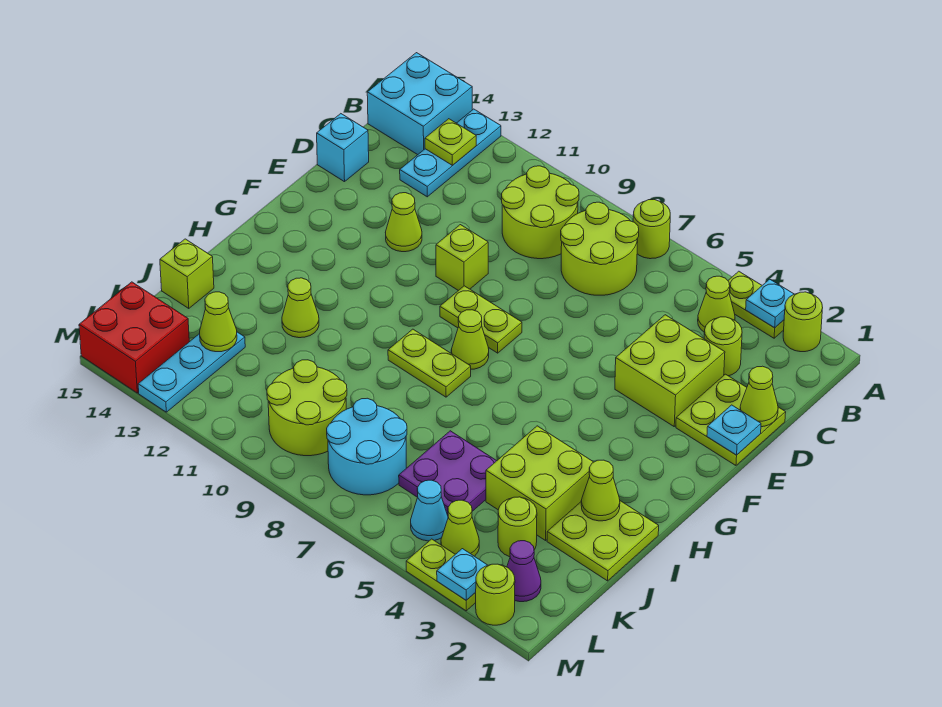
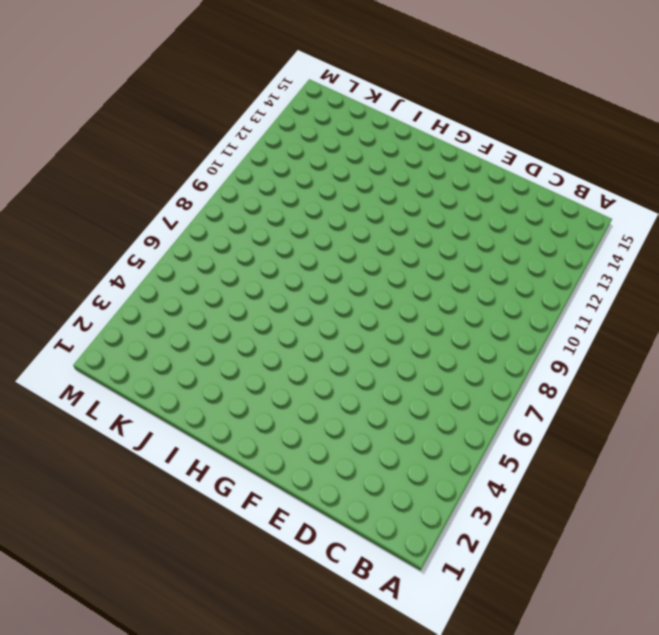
none -> lime 1x1 round brick [783,292,823,352]
none -> lime 1x2 plate [728,271,784,338]
none -> lime 1x1 round brick [633,200,670,259]
none -> cyan 1x3 plate [400,109,501,197]

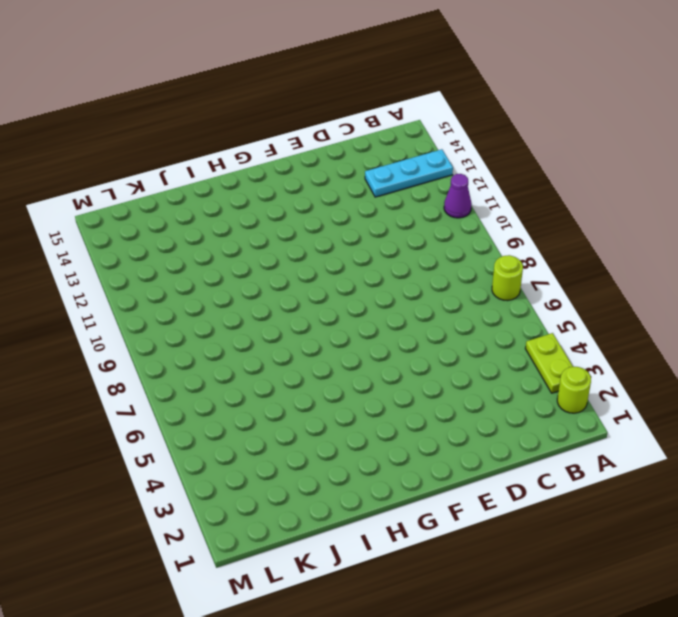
purple 1x1 cone [444,174,472,218] -> purple 1x1 cone moved to [507,541,541,602]
none -> cyan 2x2 brick [367,53,472,155]
none -> lime 1x1 cone [698,276,735,332]
none -> lime 2x2 round brick [561,202,639,295]
none -> lime 2x2 round brick [501,166,579,259]

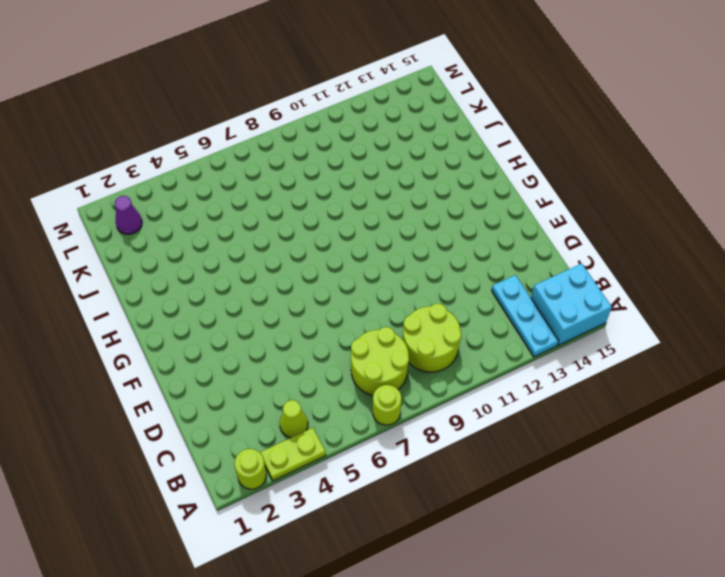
none -> lime 1x1 round brick [704,317,742,376]
none -> lime 2x2 plate [676,374,786,465]
none -> lime 2x2 brick [615,315,725,426]
none -> cyan 1x1 brick [317,114,369,182]

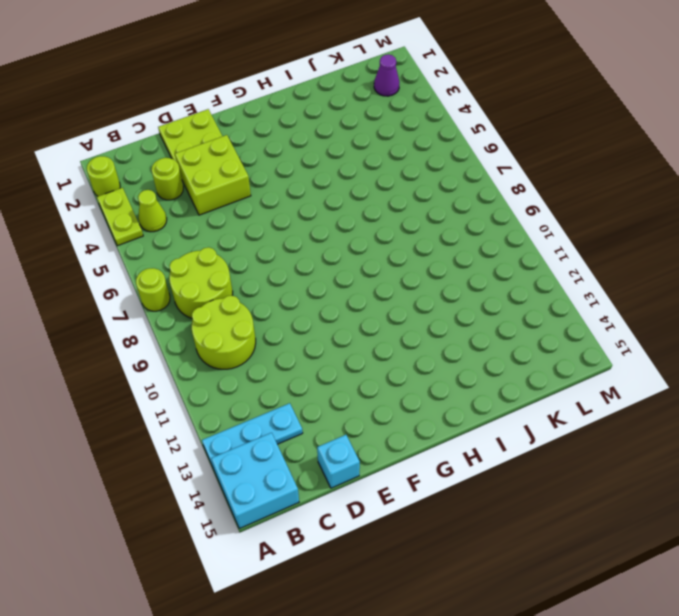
none -> lime 1x1 brick [436,225,488,291]
none -> lime 1x1 cone [386,193,422,252]
none -> lime 1x2 plate [440,286,522,353]
none -> lime 1x1 cone [451,310,489,369]

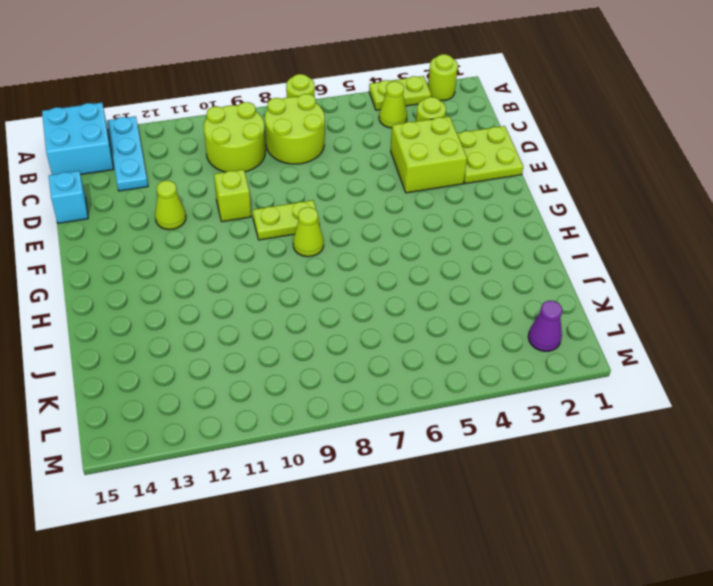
none -> lime 1x2 plate [388,329,471,397]
none -> lime 2x2 plate [547,501,659,581]
none -> lime 2x2 brick [486,426,593,540]
none -> lime 1x1 cone [282,278,319,338]

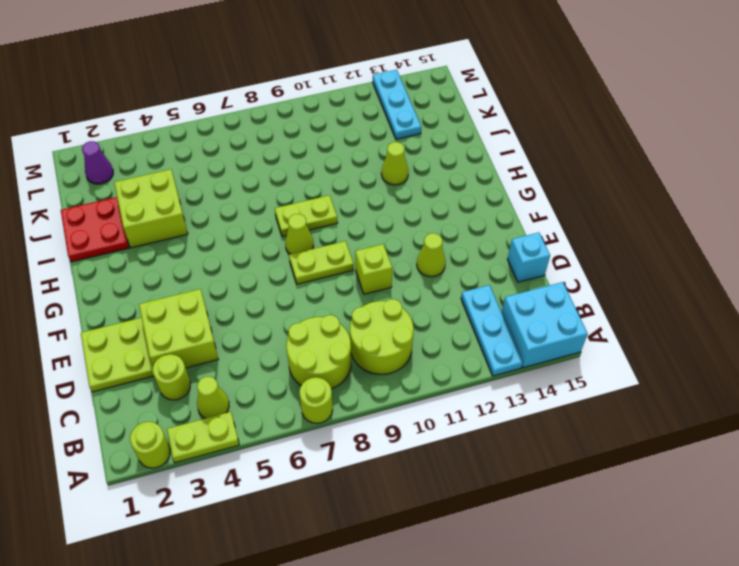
red 2x2 plate [61,197,129,262] -> lime 2x2 plate [547,501,659,581]
none -> purple 2x2 plate [399,431,496,515]
none -> lime 1x1 brick [160,239,214,309]
none -> lime 1x1 round brick [498,497,537,557]
none -> cyan 2x2 round brick [327,398,407,495]

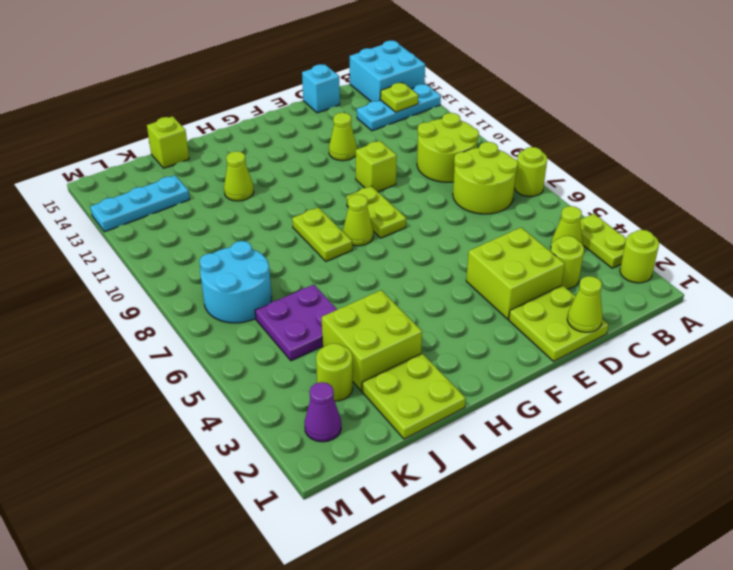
none -> lime 2x2 round brick [267,360,347,456]
none -> lime 1x1 cone [441,500,479,556]
none -> cyan 1x1 cone [411,480,448,541]
none -> red 2x2 brick [79,282,189,393]

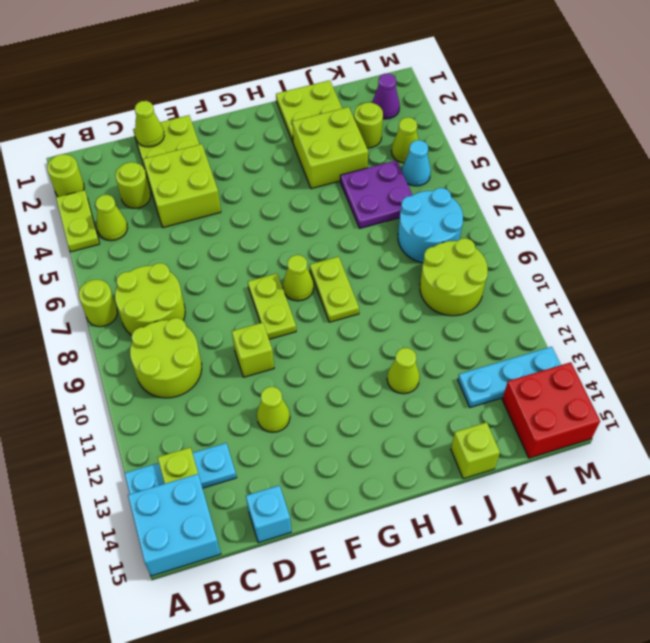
none -> lime 1x1 round brick [475,564,515,625]
none -> lime 1x2 plate [406,539,476,611]
none -> cyan 1x1 plate [746,279,794,328]
none -> cyan 1x1 plate [707,405,761,455]

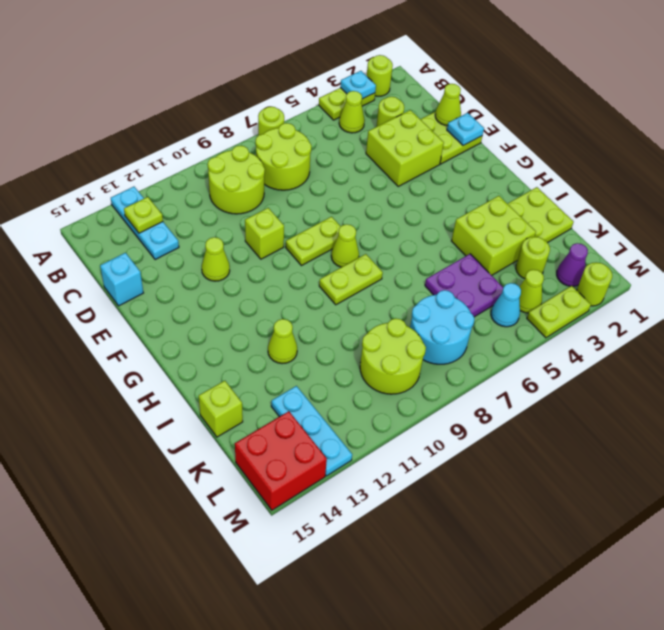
none -> cyan 2x2 brick [367,53,472,155]
none -> lime 1x1 cone [581,460,620,521]
none -> lime 1x1 cone [200,292,237,352]
none -> cyan 1x1 plate [437,549,488,600]

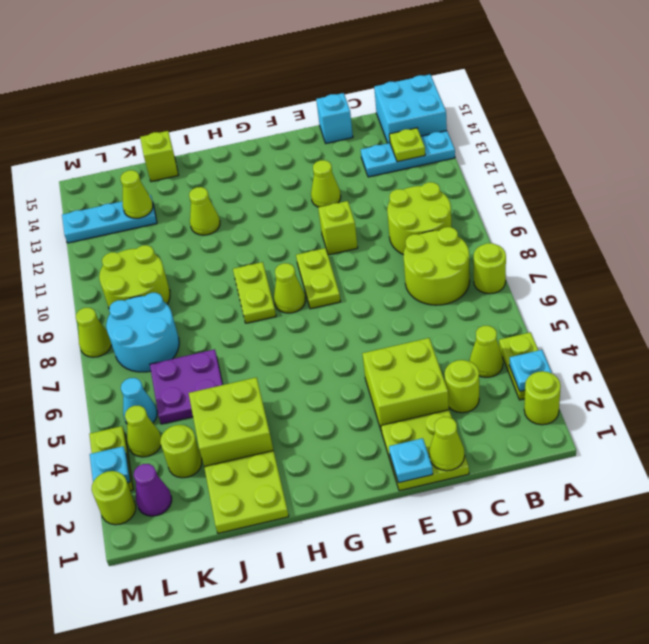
lime 1x1 cone [76,308,112,357] -> lime 1x1 cone moved to [581,460,620,521]
none -> red 2x2 brick [79,282,189,393]

